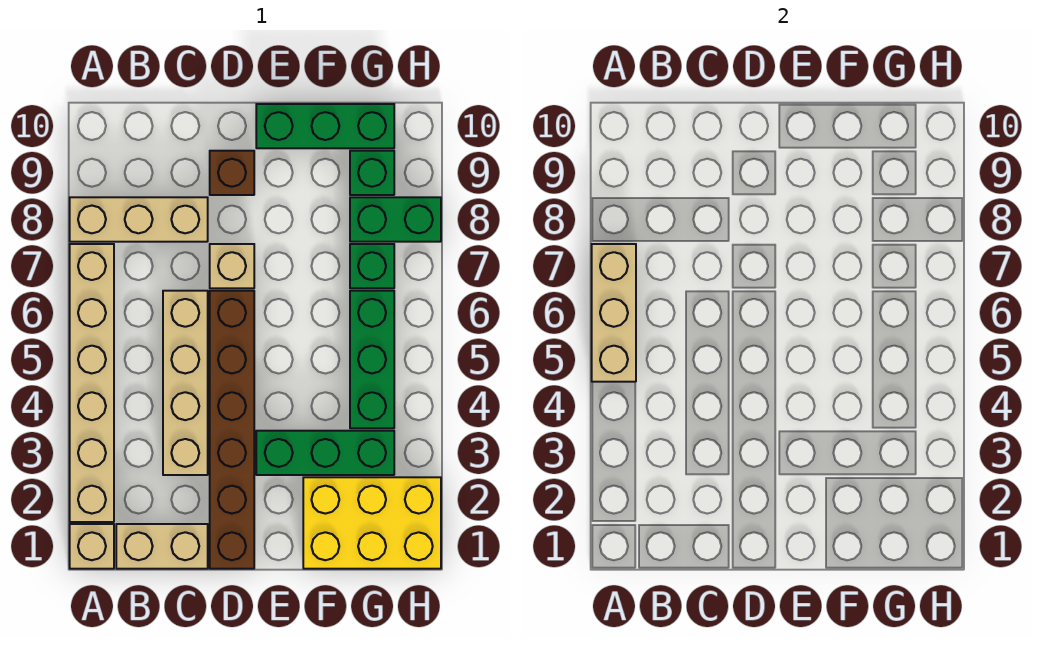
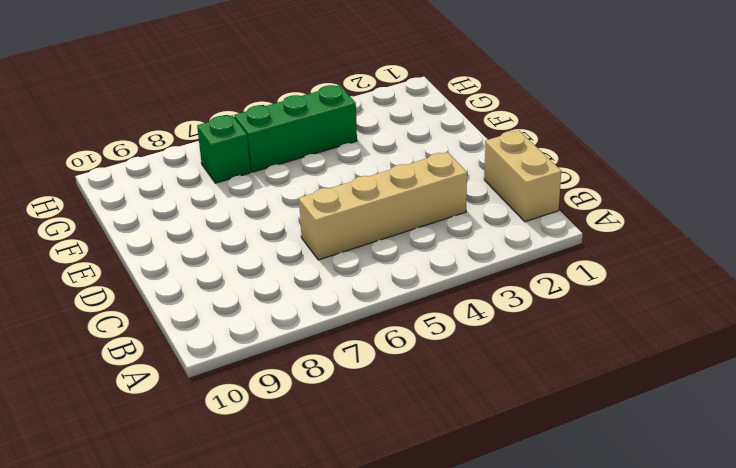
none -> tan 1x1 brick [70,524,114,569]
none -> tan 1x6 brick [70,244,114,522]
none -> tan 1x3 brick [70,197,208,242]

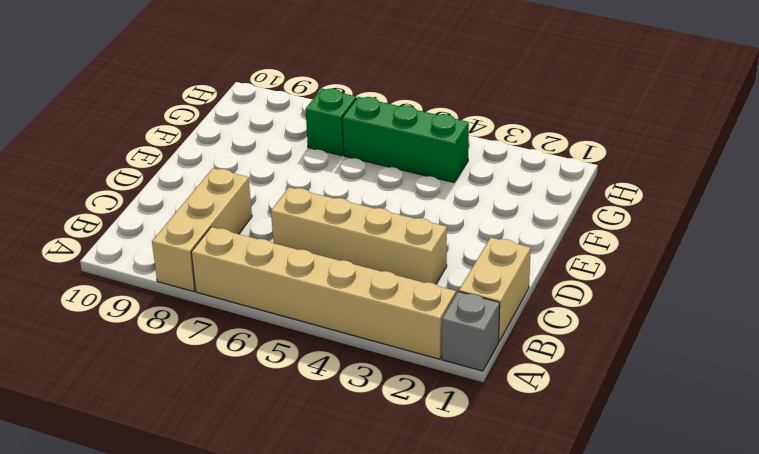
grey 1x1 brick [442,292,500,371] -> tan 1x1 brick [70,524,114,569]
none -> brown 1x6 brick [210,291,254,569]
none -> tan 1x1 brick [210,244,254,288]
none -> brown 1x1 brick [210,151,254,195]

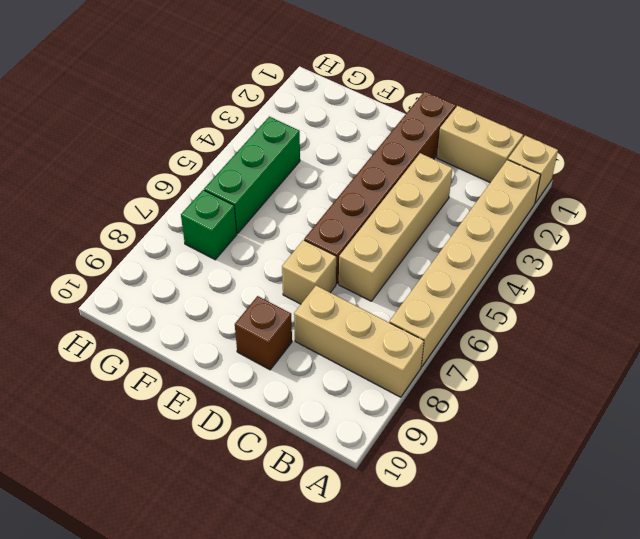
none -> green 1x3 brick [256,431,394,475]
none -> green 1x3 brick [256,104,394,148]
none -> yellow 2x3 brick [303,477,441,569]

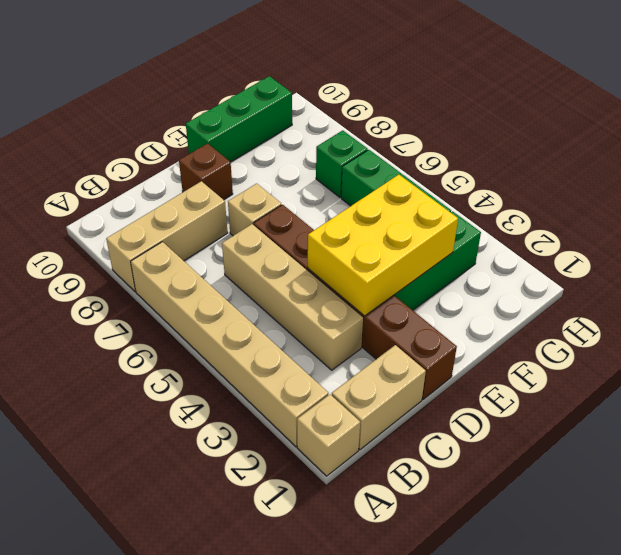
yellow 2x3 brick [308,175,458,316] -> yellow 2x3 brick moved to [303,477,441,569]
none -> green 1x2 brick [350,197,441,242]
none -> green 1x1 brick [350,151,394,195]
none -> tan 1x3 brick [592,244,636,382]

